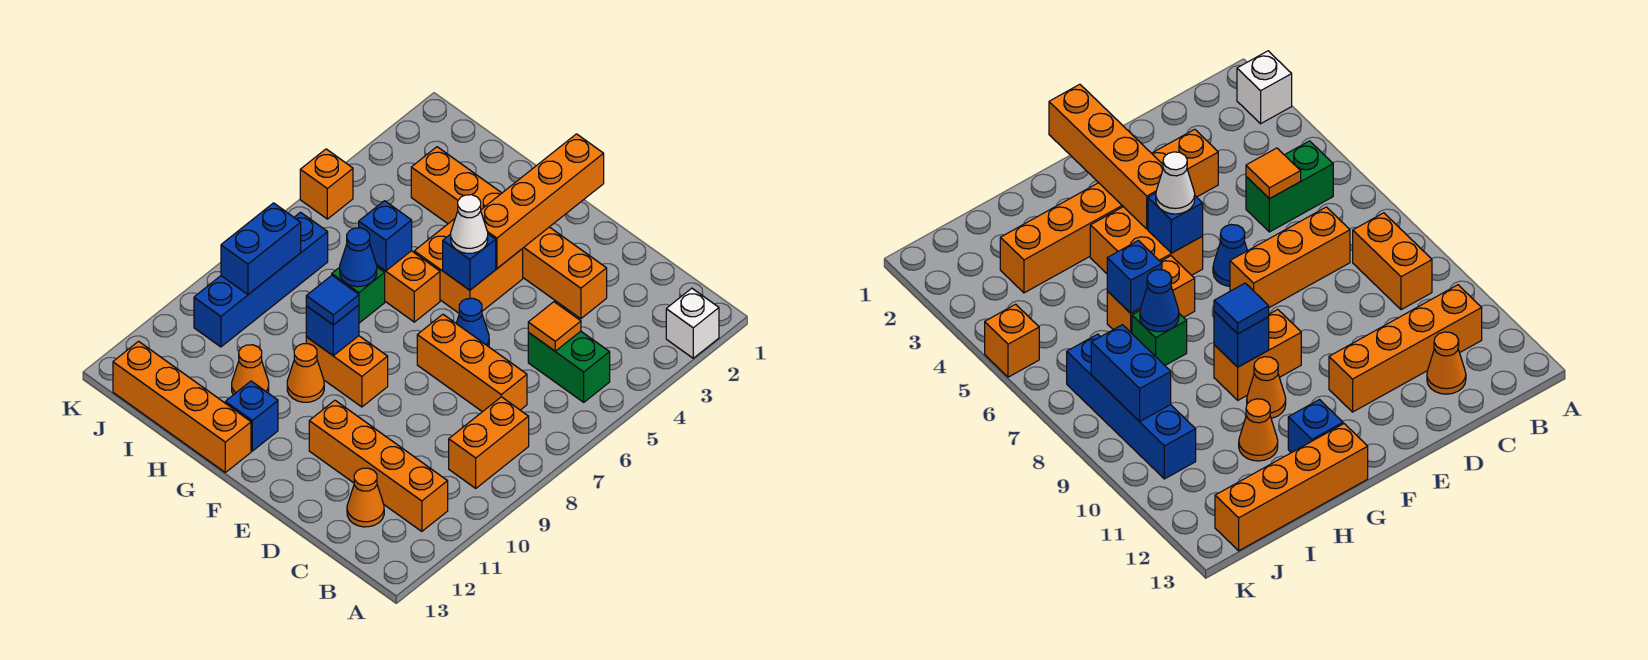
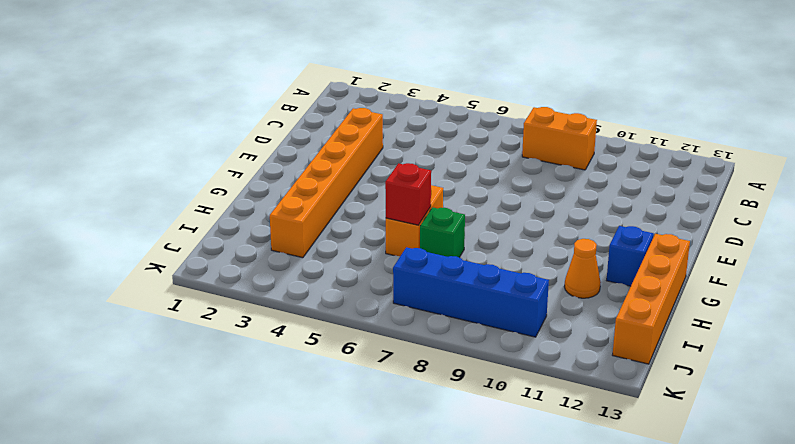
red 1x1 brick [385,163,431,225] -> blue 1x1 brick [359,201,412,271]
none -> white 1x1 brick [666,288,719,358]
none -> green 1x2 brick [528,331,610,402]
none -> orange 1x4 brick [309,400,448,531]

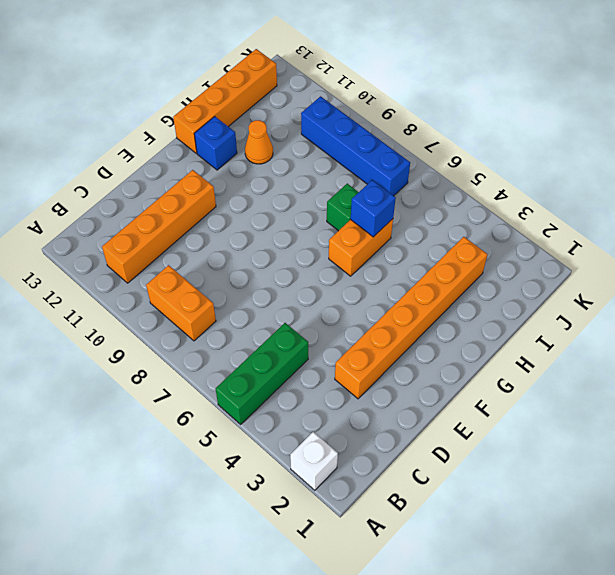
green 1x3 brick [216,323,308,424] -> green 1x2 brick [528,331,610,402]
none -> orange 1x3 brick [417,314,527,412]
none -> orange 1x1 cone [347,468,384,527]
none -> blue 1x1 cone [456,298,489,347]

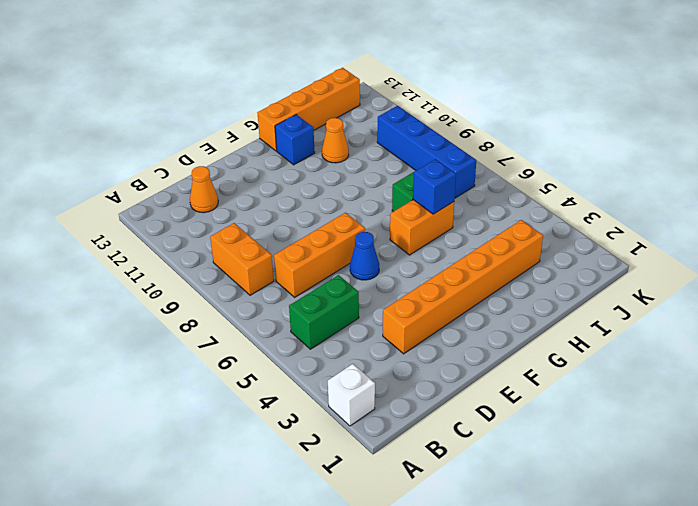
none -> orange 1x4 brick [309,400,448,531]
none -> orange 2x2 brick [414,219,523,313]
none -> orange 1x2 brick [306,336,388,407]

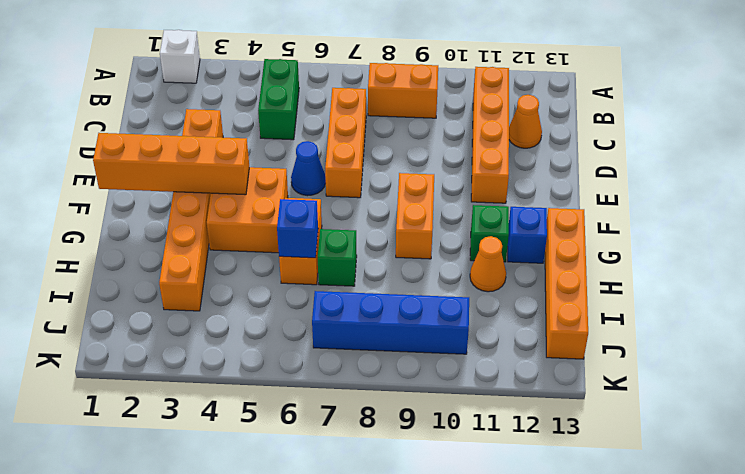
green 1x1 brick [470,205,509,262] -> none
none -> orange 1x1 cone [287,344,324,402]
none -> orange 1x1 brick [300,149,353,219]
none -> orange 1x1 tile [528,302,581,351]

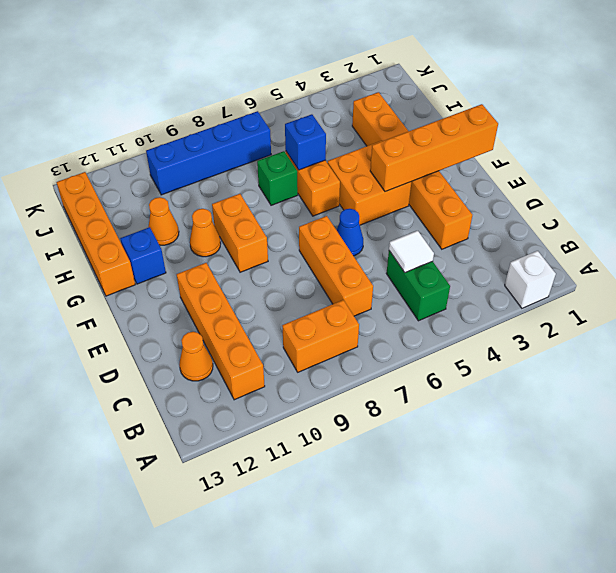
white 1x1 tile [389,231,434,272] -> orange 1x1 tile [528,302,581,351]
none -> orange 1x1 brick [300,149,353,219]
none -> blue 1x1 brick [443,234,496,290]
none -> blue 1x1 brick [306,305,359,356]

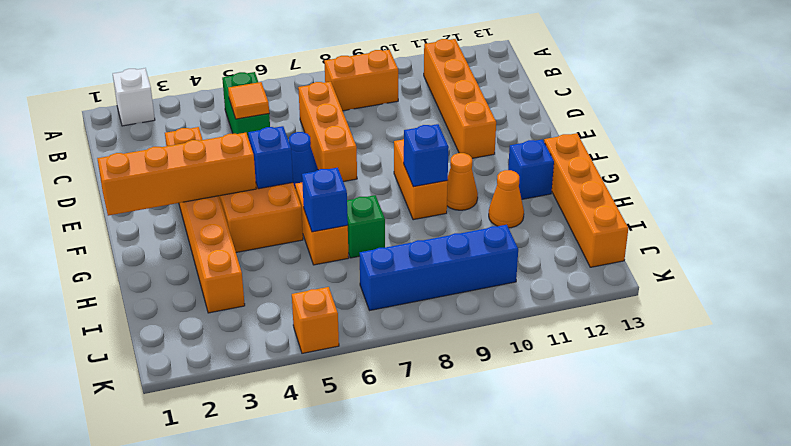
none -> orange 1x1 cone [347,468,384,527]
none -> blue 1x1 cone [340,228,377,287]
none -> blue 1x2 brick [221,203,301,294]

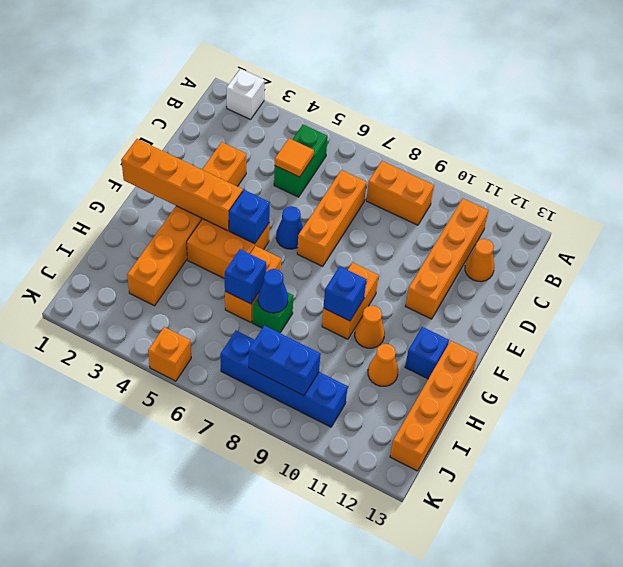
none -> white 1x1 cone [451,195,488,253]
none -> blue 1x1 tile [306,276,359,325]

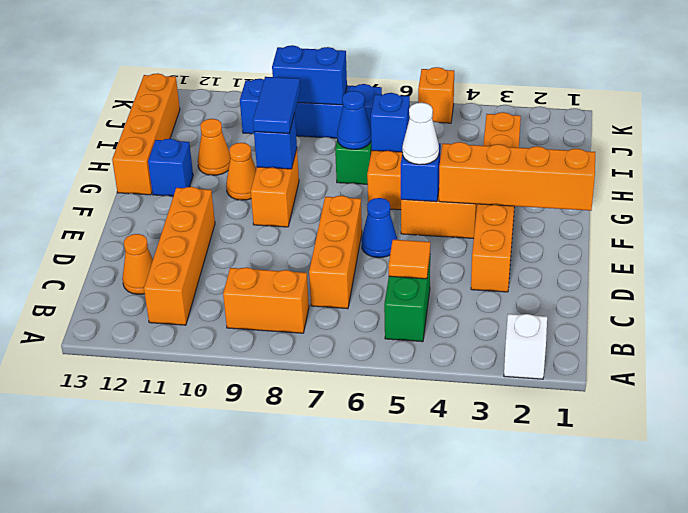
blue 1x2 tile [253,77,300,133] -> blue 1x1 tile [306,276,359,325]

